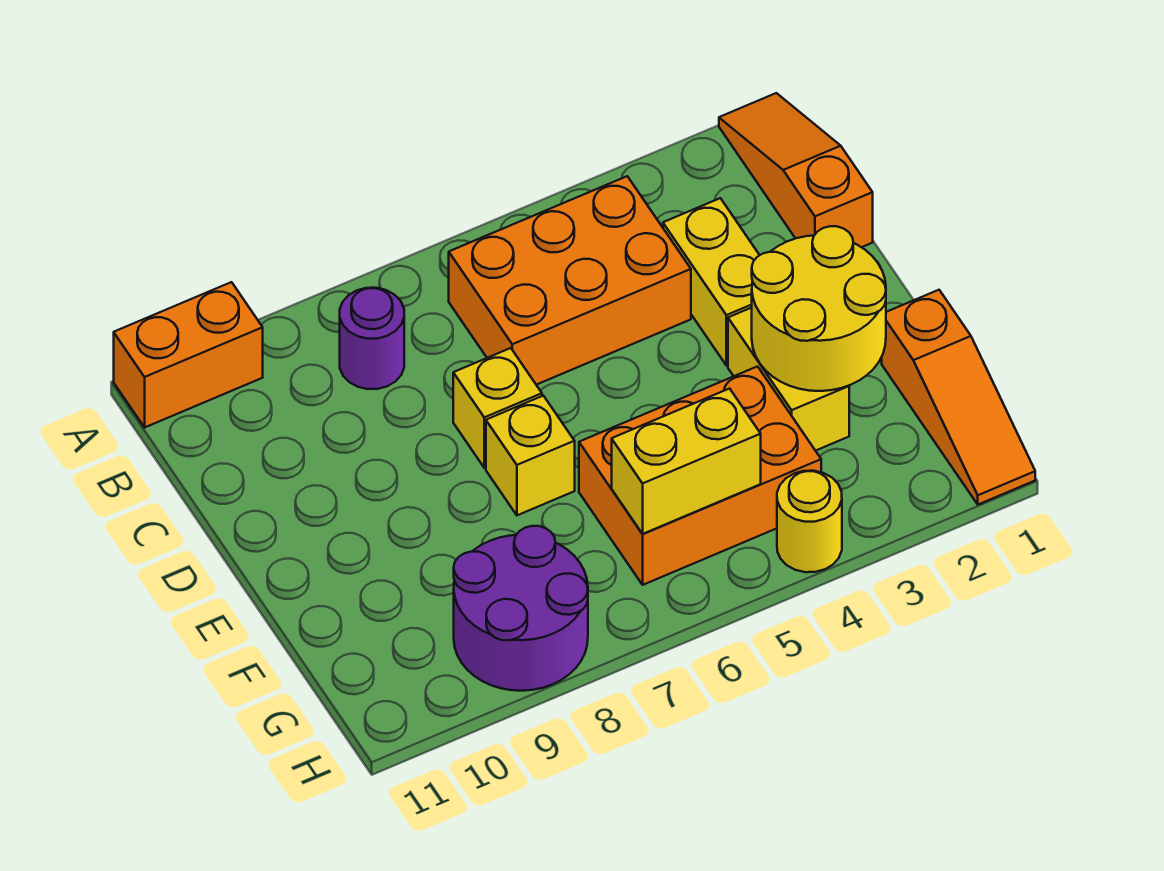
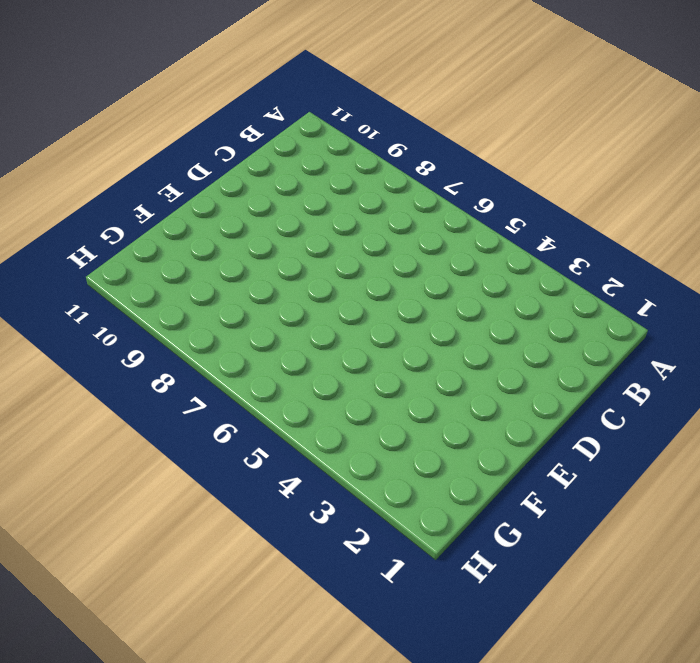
none -> orange 1x3 slope [719,93,873,247]
none -> orange 1x2 brick [114,282,263,427]
none -> orange 2x3 brick [449,176,691,385]

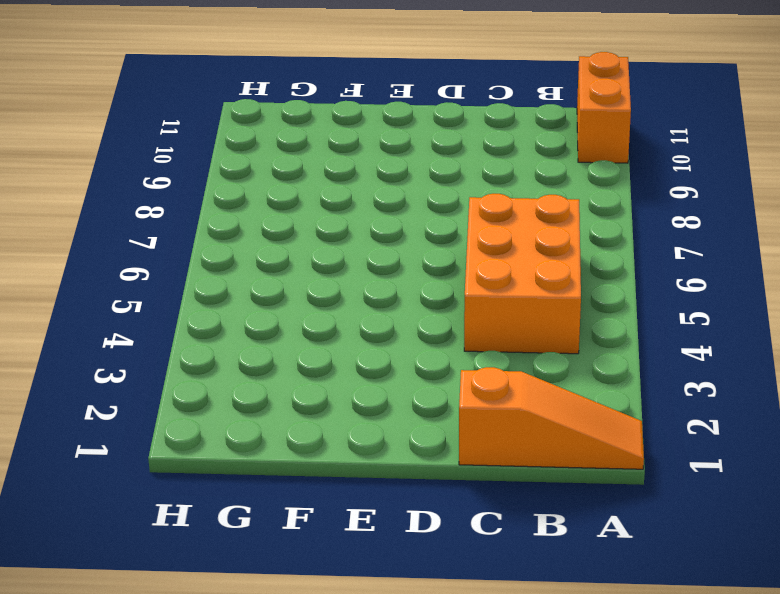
none -> purple 1x1 round brick [340,288,404,389]
none -> yellow 1x2 brick [663,198,760,366]
none -> yellow 1x1 brick [453,348,542,468]

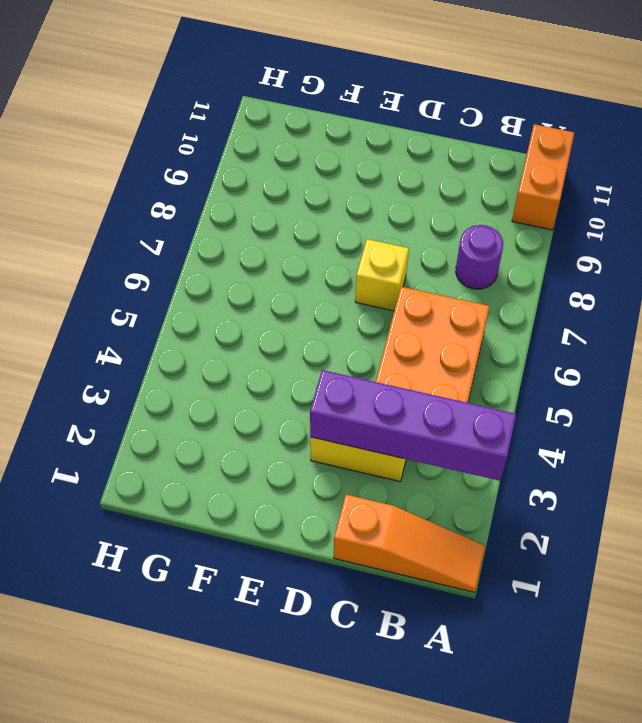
purple 1x4 brick [310,370,516,481] -> none
none -> yellow 1x2 brick [728,308,849,451]
none -> yellow 1x1 brick [486,396,575,515]
none -> orange 1x3 slope [882,290,1035,504]

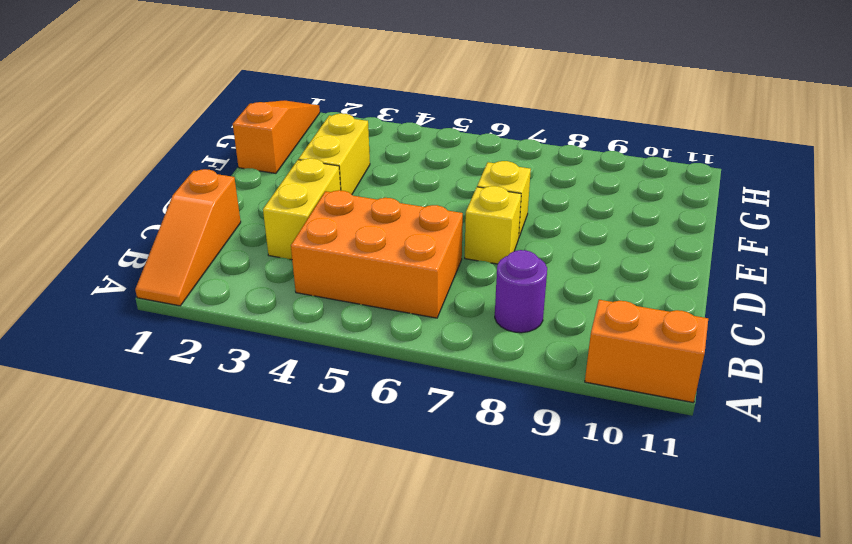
none -> orange 2x3 brick [579,367,821,585]
none -> purple 2x2 round brick [454,526,588,691]
none -> yellow 1x1 round brick [777,471,842,572]

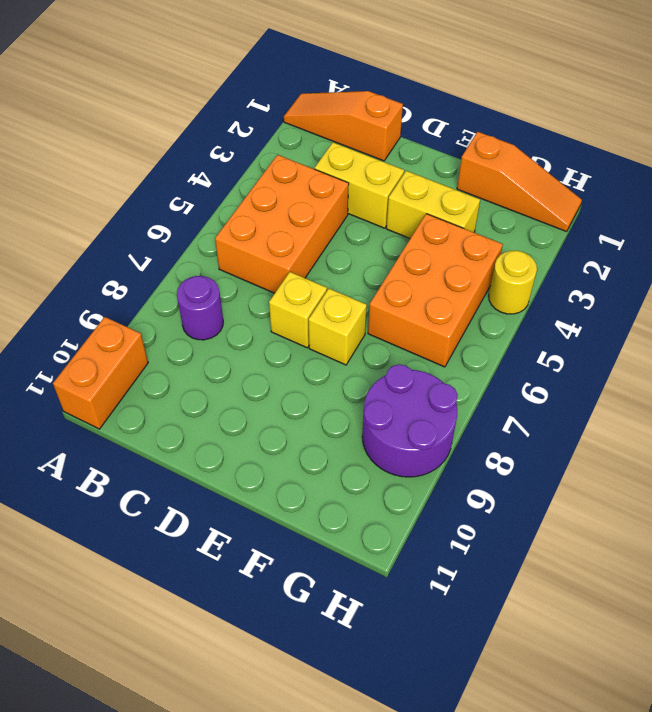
none -> yellow 2x2 round brick [752,226,886,391]
none -> yellow 1x2 brick [612,389,761,534]

